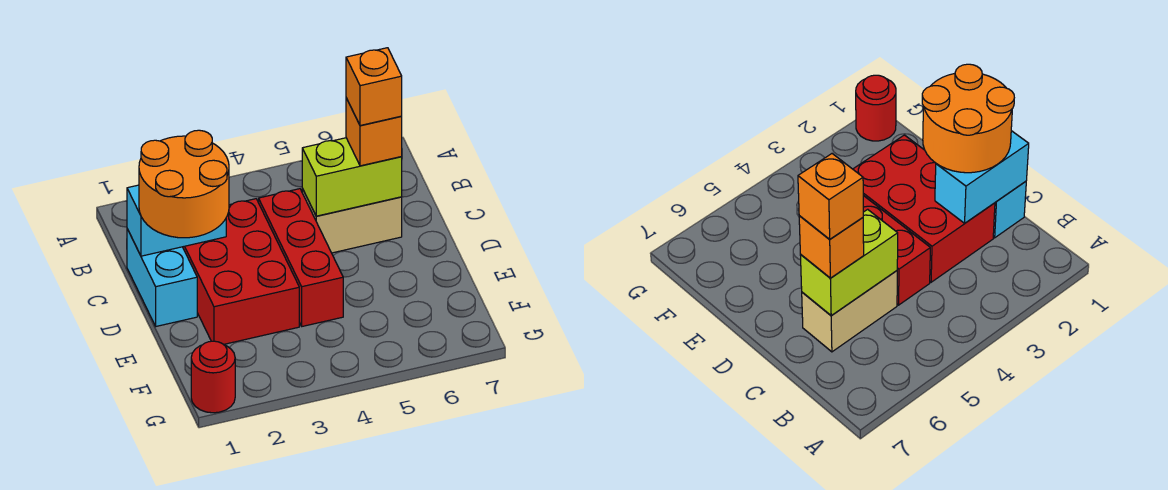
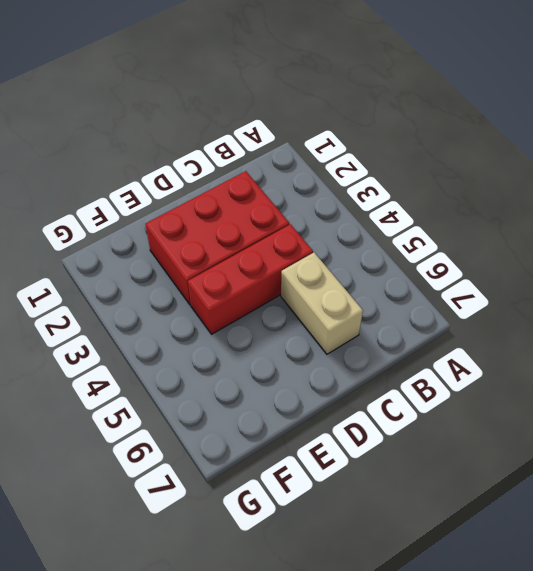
none -> cyan 1x2 brick [127,229,197,326]
none -> red 1x1 round brick [191,341,235,413]

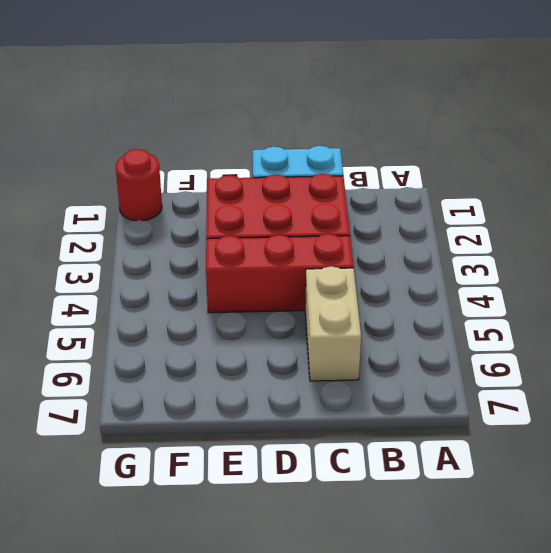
none -> cyan 1x2 brick [127,185,226,256]
none -> lime 1x2 brick [302,138,402,216]

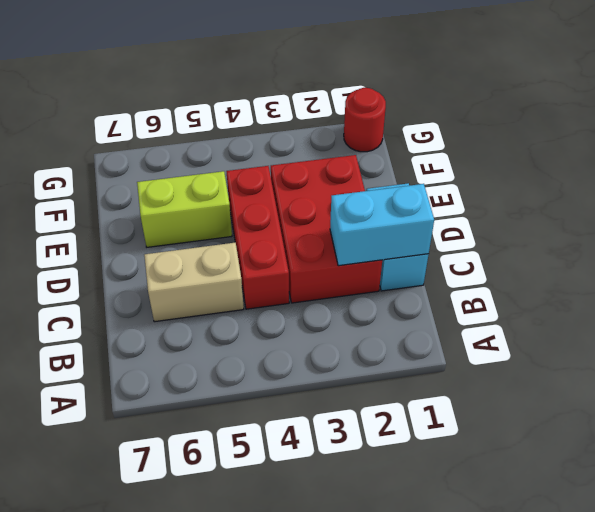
lime 1x2 brick [137,171,232,247] -> lime 1x2 brick moved to [302,138,402,216]
none -> orange 2x2 round brick [139,130,229,238]
none -> orange 1x1 brick [346,98,402,166]

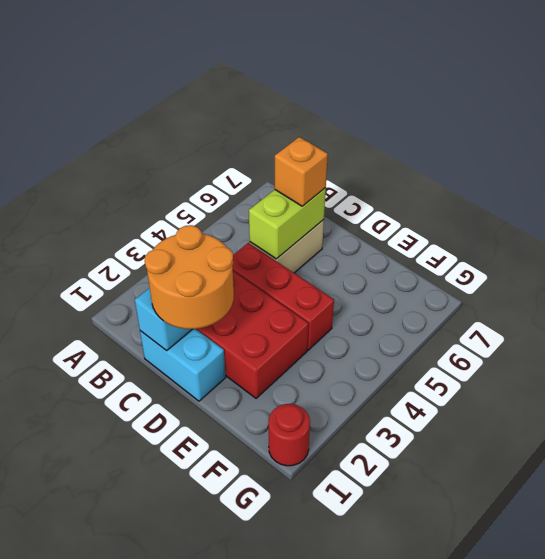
none -> orange 1x1 brick [346,48,402,126]

